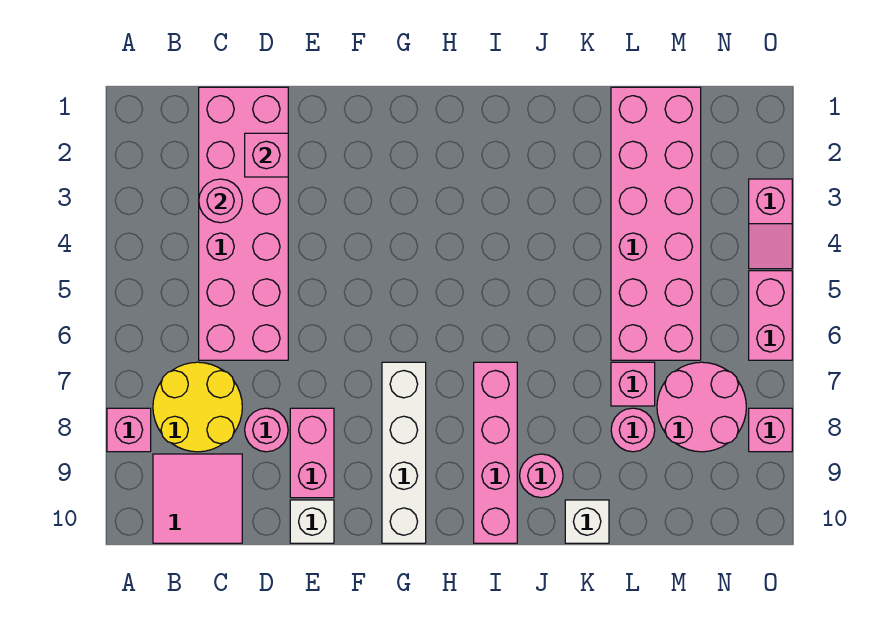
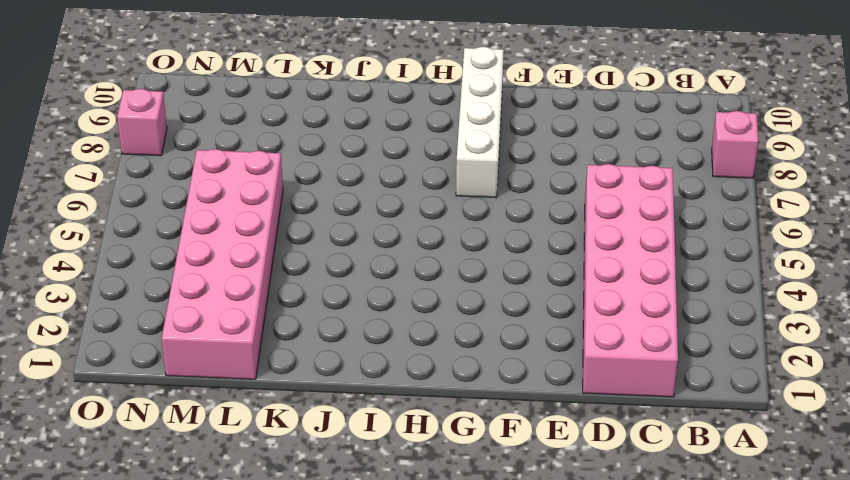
none -> yellow 2x2 round brick [153,362,242,452]
none -> pink 2x2 tile [153,454,242,543]
none -> pink 1x1 round brick [245,408,288,452]

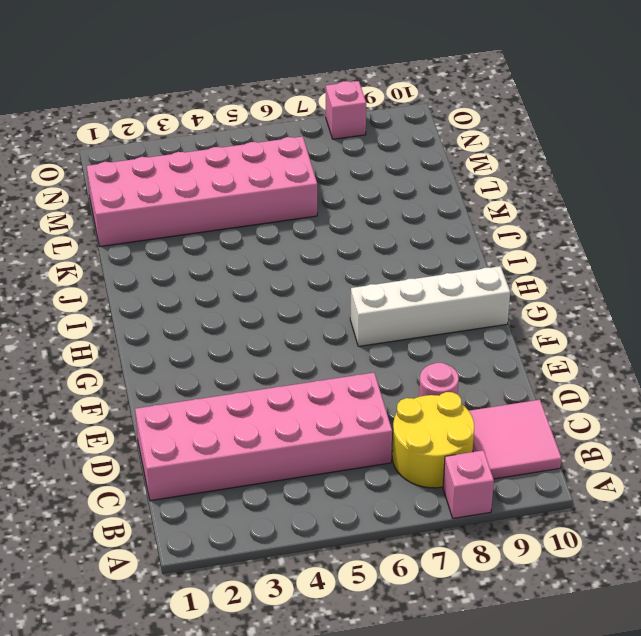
none -> pink 1x2 brick [290,408,334,498]
none -> white 1x1 brick [290,500,334,543]
none -> pink 1x4 brick [474,362,517,543]

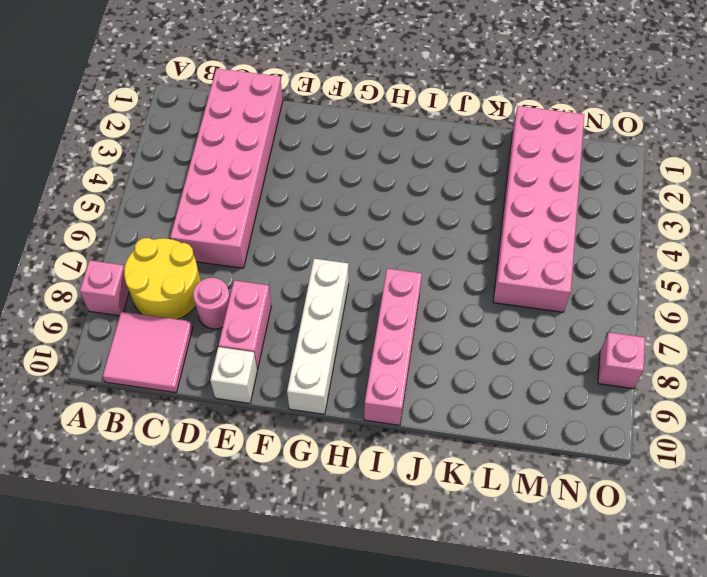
none -> pink 1x1 round brick [520,454,563,498]
none -> white 1x1 brick [565,500,609,543]
none -> pink 1x1 brick [611,362,655,406]

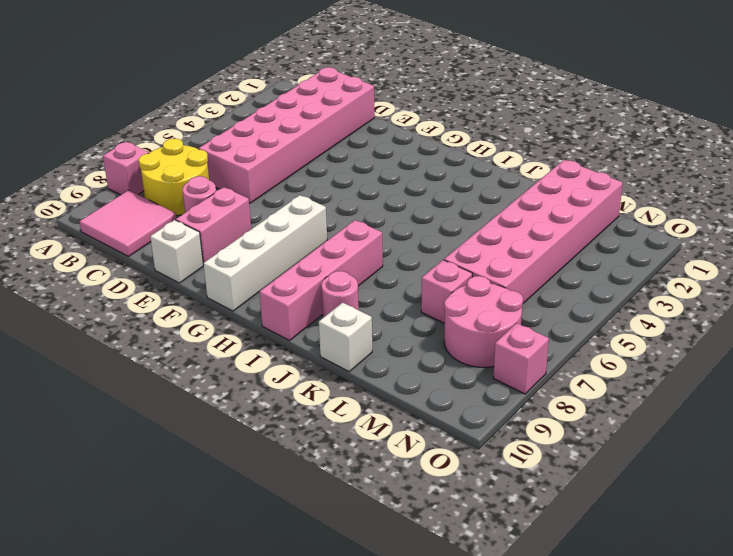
none -> pink 1x1 round brick [611,408,655,452]
none -> pink 1x2 slope [749,179,792,269]
none -> pink 1x2 brick [749,271,792,360]

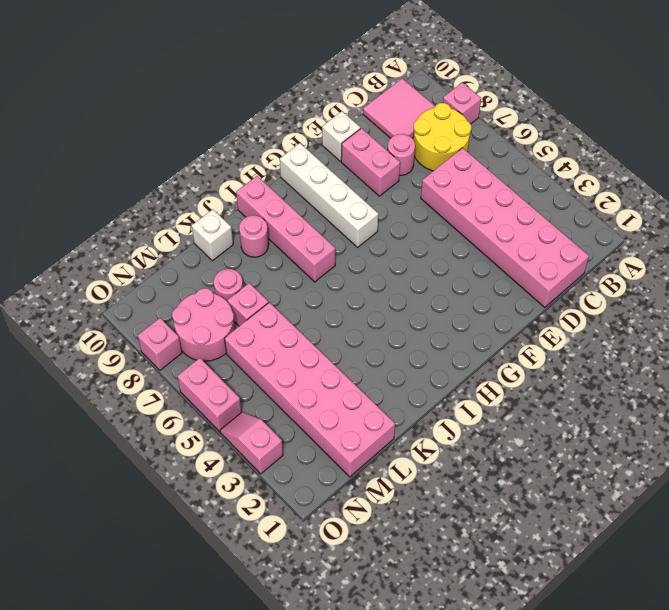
none -> pink 1x1 round brick [199,179,242,223]
none -> pink 1x1 brick [245,133,288,177]

